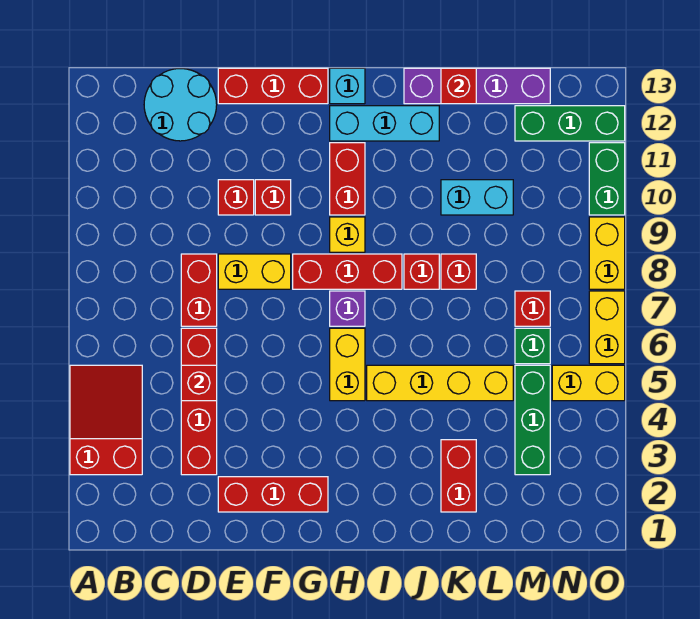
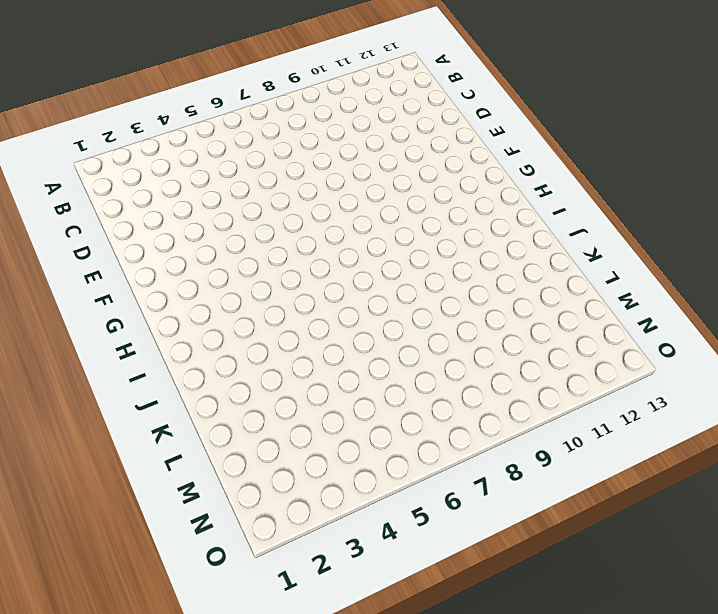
none -> red 2x3 slope [70,365,142,475]
none -> cyan 2x2 round brick [144,69,217,141]
none -> red 1x4 brick [181,328,217,475]
none -> red 1x2 brick [181,254,217,326]

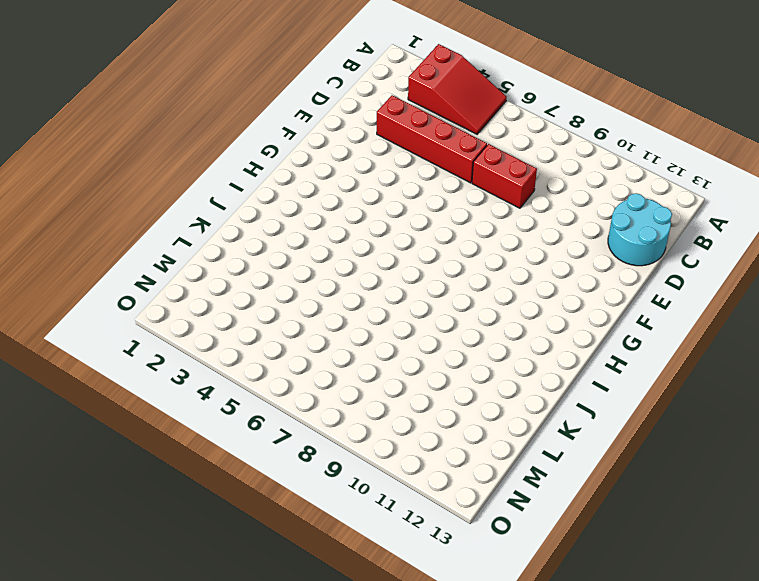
none -> red 1x3 brick [218,477,328,512]
none -> yellow 1x2 brick [218,254,291,289]
none -> red 1x1 brick [218,180,254,215]
none -> red 1x3 brick [218,68,328,104]

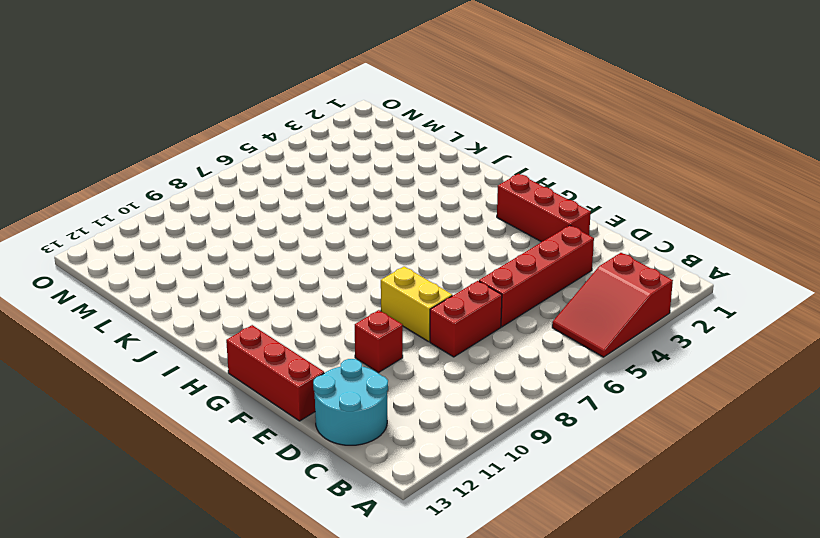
none -> red 1x1 brick [255,180,291,215]
none -> red 1x3 brick [293,254,402,289]
none -> yellow 1x2 brick [330,328,365,401]
none -> purple 1x1 brick [330,291,365,326]

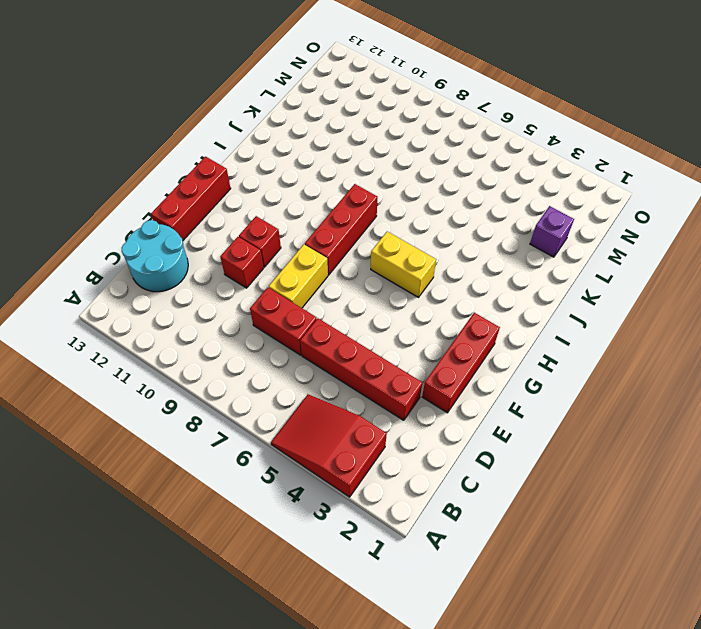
purple 1x1 brick [530,206,574,257] -> purple 1x1 brick moved to [330,291,365,326]
none -> yellow 1x1 brick [330,217,365,252]
none -> red 1x2 brick [330,143,365,215]
none -> cyan 1x3 brick [330,106,439,141]
none -> cyan 1x1 brick [330,68,365,104]

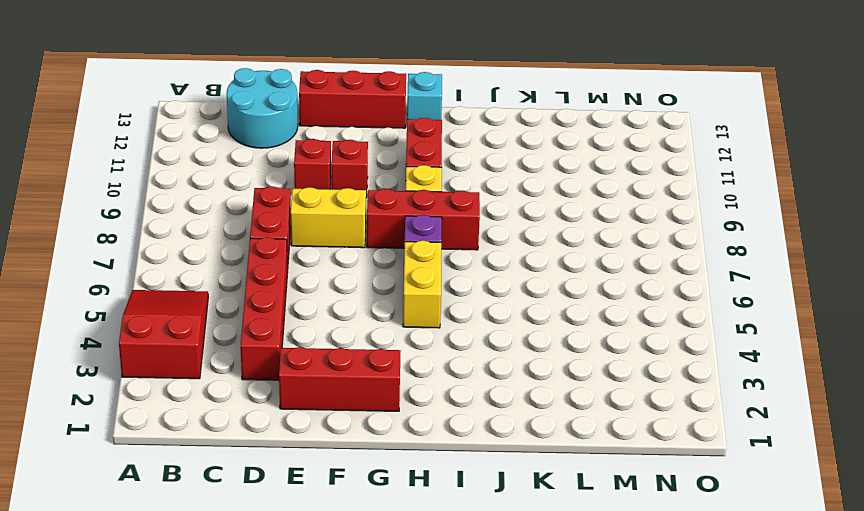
none -> cyan 1x3 brick [330,106,439,141]
none -> yellow 1x4 brick [367,365,513,401]
none -> red 1x1 brick [404,254,439,289]
none -> purple 1x4 brick [404,68,550,104]

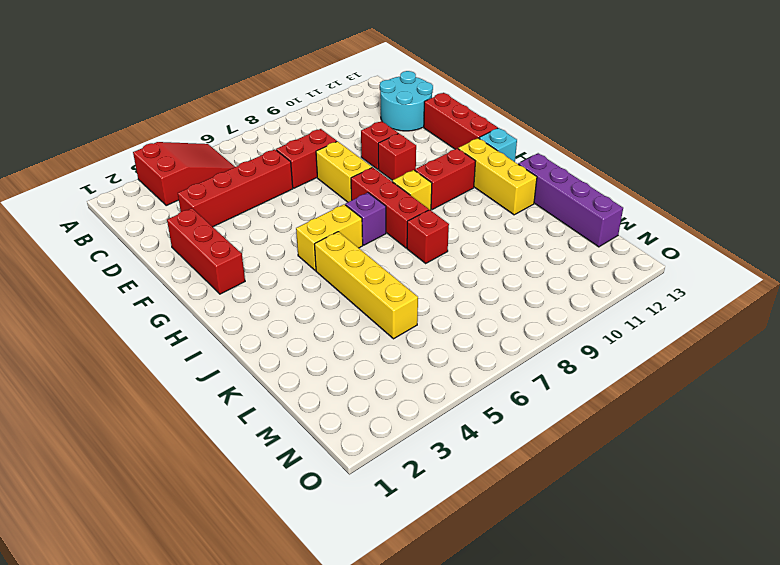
yellow 1x3 brick [458,138,537,215] -> cyan 1x3 brick [330,106,439,141]
none -> red 1x2 brick [441,440,476,512]
none -> red 1x1 brick [441,254,476,289]
none -> cyan 1x2 brick [441,180,513,215]
none -> green 1x3 brick [515,365,550,475]

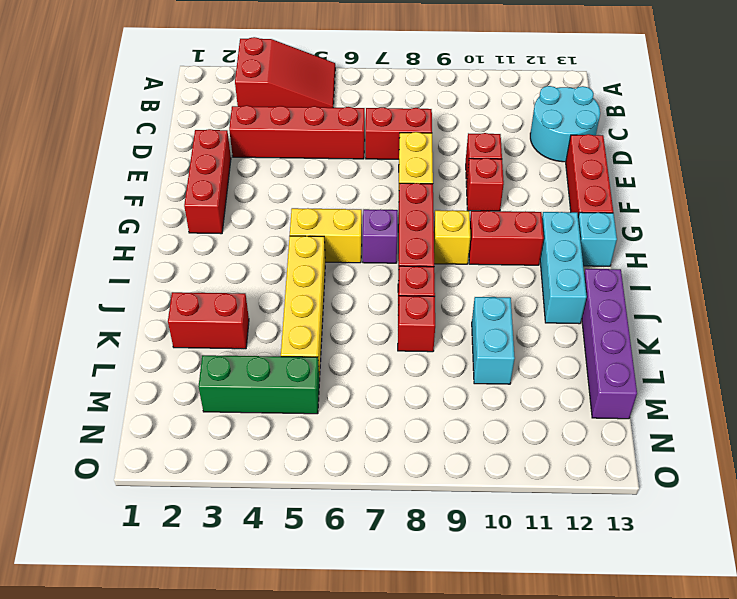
none -> green 1x1 brick [515,328,550,364]
none -> red 1x1 brick [515,291,550,326]
none -> green 1x3 brick [515,106,625,141]
none -> yellow 1x2 brick [552,365,625,401]

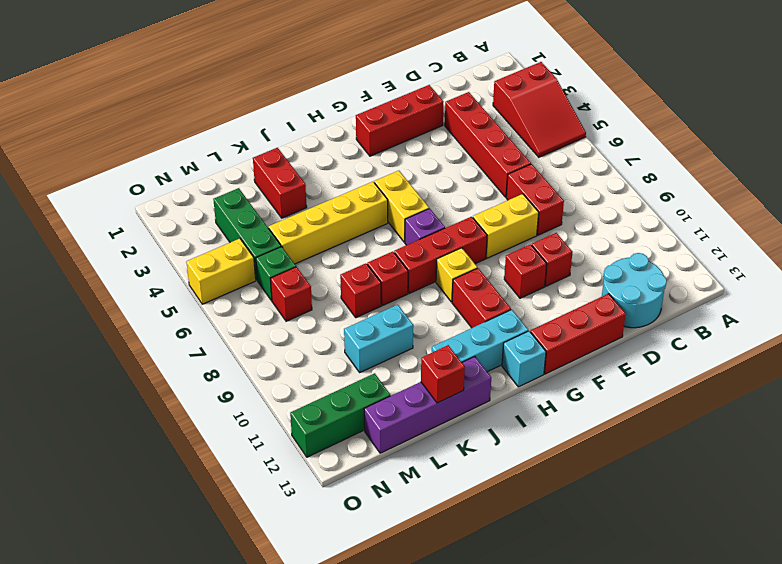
none -> yellow 1x2 brick [589,291,625,364]
none -> yellow 1x2 brick [589,217,625,289]
none -> green 1x2 brick [589,143,625,215]
none -> red 1x1 brick [181,365,217,401]

